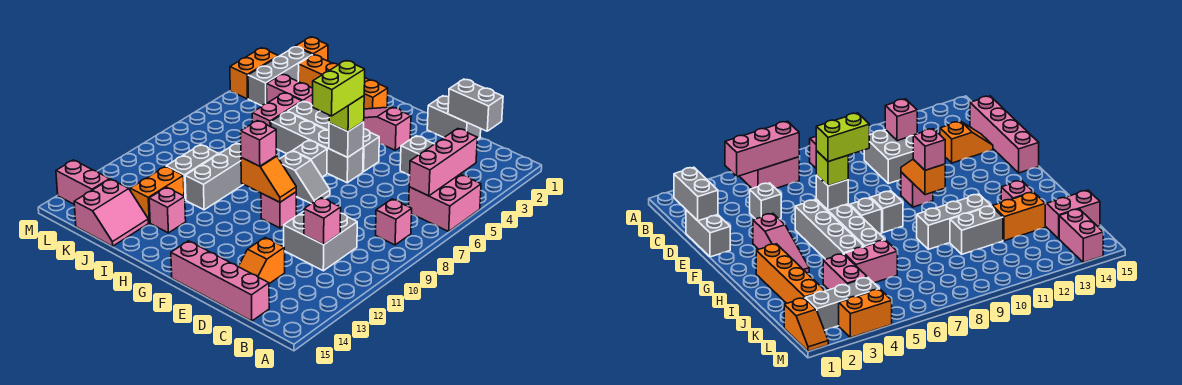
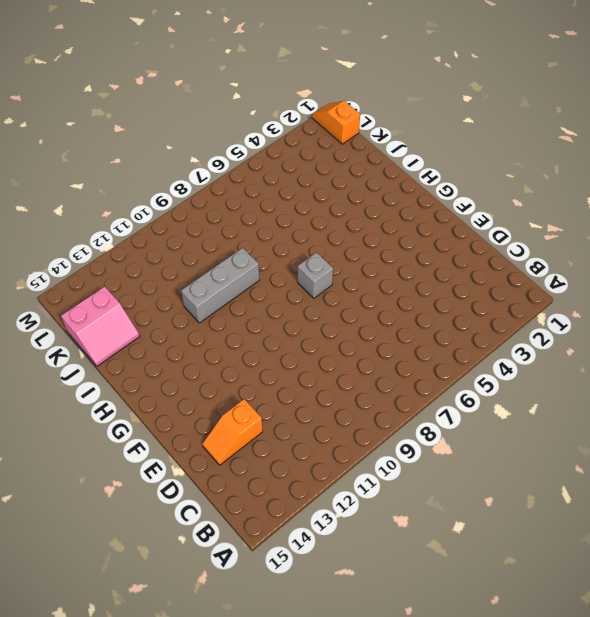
none -> pink 2x2 brick [409,174,481,231]
none -> pink 1x1 brick [376,199,412,245]
none -> grey 2x2 brick [284,211,357,271]
none -> pink 1x4 brick [171,241,269,321]

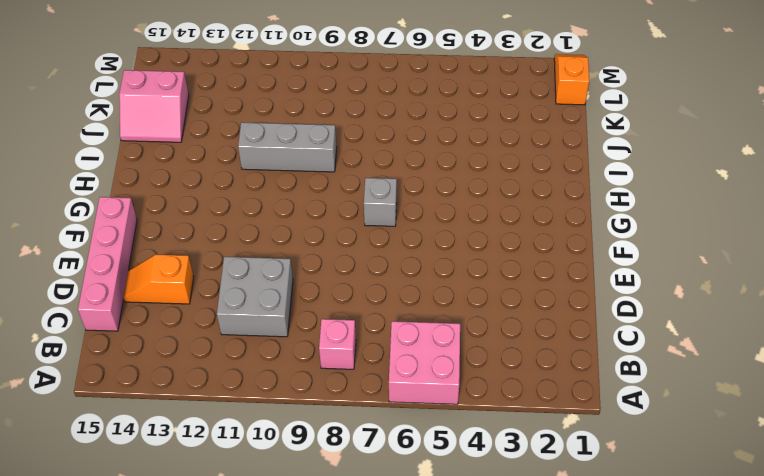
none -> grey 1x2 brick [427,96,481,140]
none -> grey 1x1 brick [400,136,434,175]
none -> pink 1x3 slope [364,107,411,150]
none -> grey 1x4 brick [288,102,380,172]

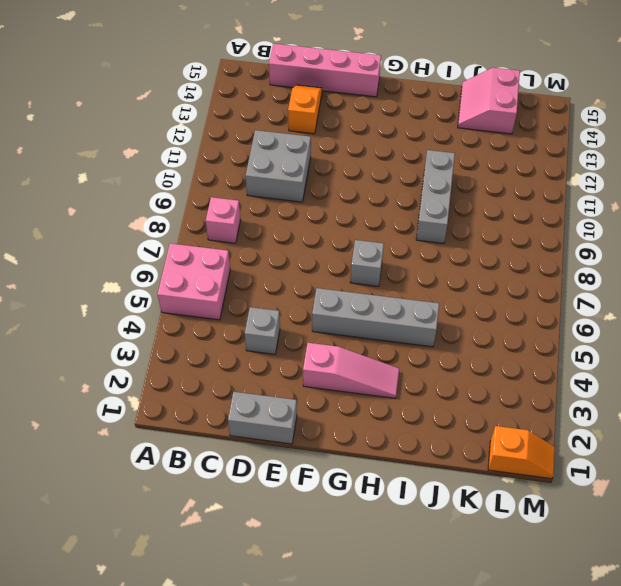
none -> grey 1x4 brick [271,112,363,183]
none -> grey 1x2 slope [279,151,330,204]
none -> pink 1x1 brick [261,192,296,228]
none -> orange 1x4 brick [298,55,388,109]

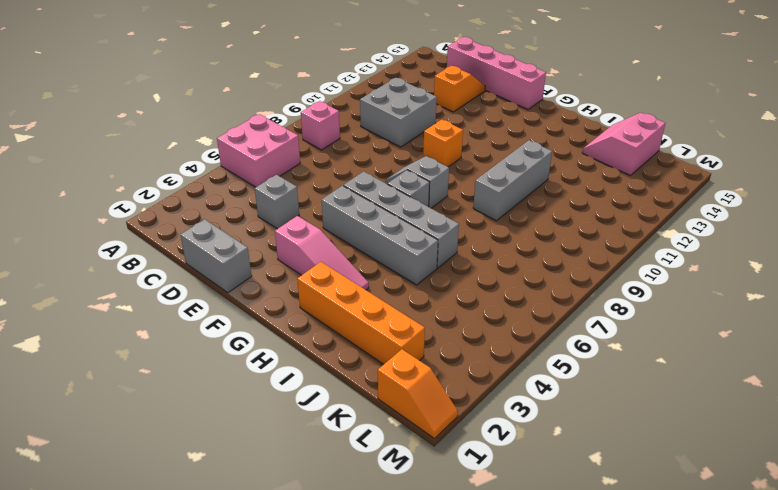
orange 1x1 brick [423,119,463,167] -> pink 1x1 brick [261,192,296,228]
none -> pink 1x1 brick [149,187,186,233]
none -> pink 1x2 brick [266,74,313,106]
none -> pink 1x2 brick [252,93,302,127]
none -> grey 1x2 brick [166,145,218,200]

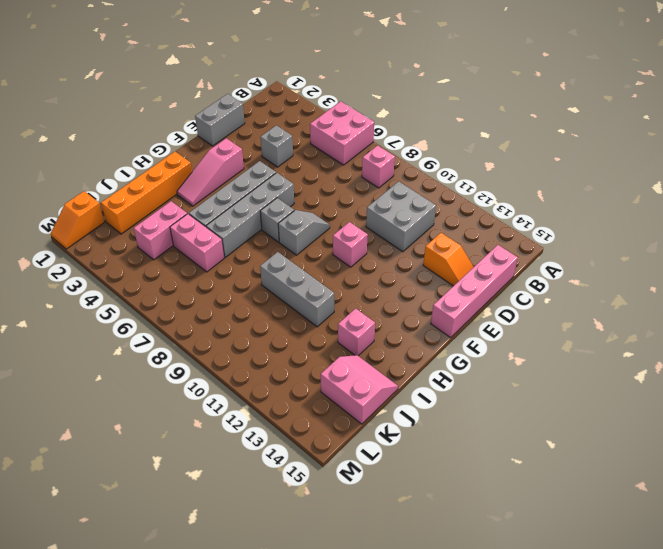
none -> grey 1x2 brick [166,145,218,200]
none -> orange 1x2 brick [130,166,184,223]
none -> grey 1x3 brick [248,47,312,106]
none -> pink 1x2 brick [56,160,110,204]

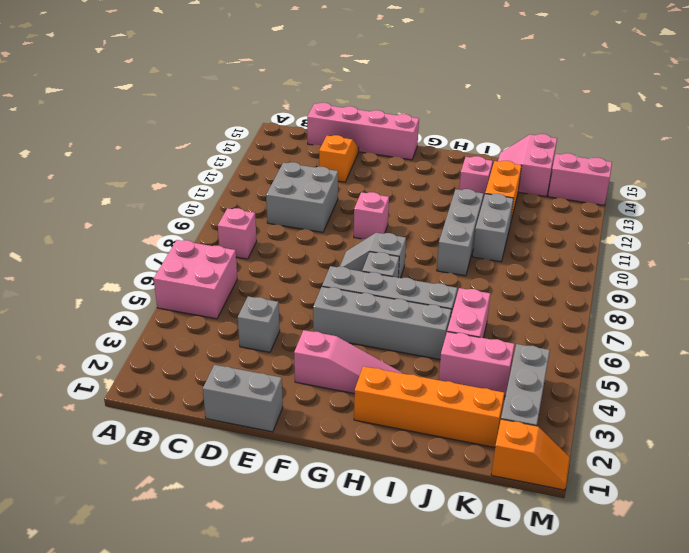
none -> orange 1x2 brick [230,48,279,99]
none -> pink 1x3 brick [409,129,477,196]
none -> grey 1x2 brick [448,79,503,131]
none -> pink 1x1 brick [304,198,341,245]

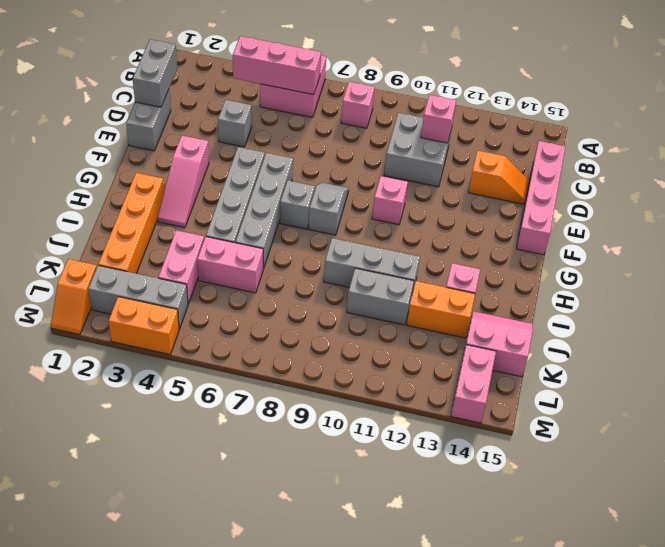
none -> grey 1x1 brick [329,122,364,157]
none -> orange 1x2 slope [241,156,296,202]
none -> lime 1x1 brick [329,96,364,132]
none -> pink 1x1 brick [241,121,276,166]

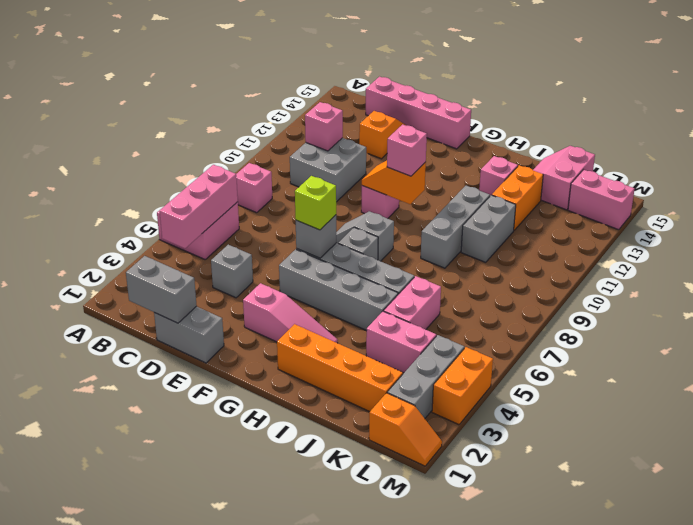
none -> lime 1x2 brick [313,61,365,116]

